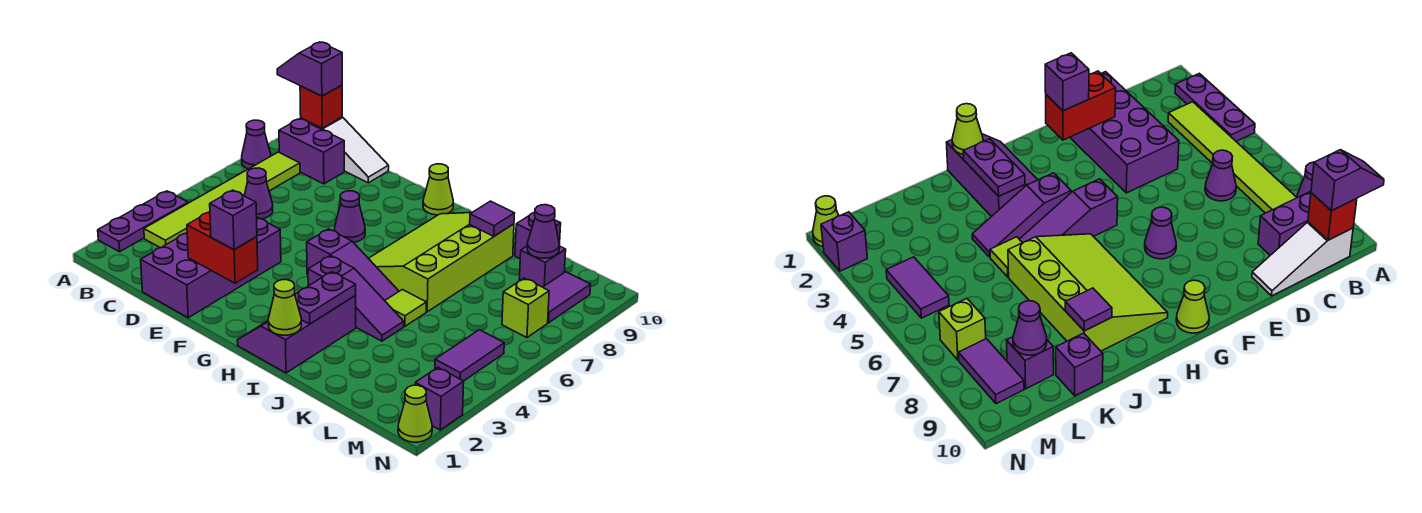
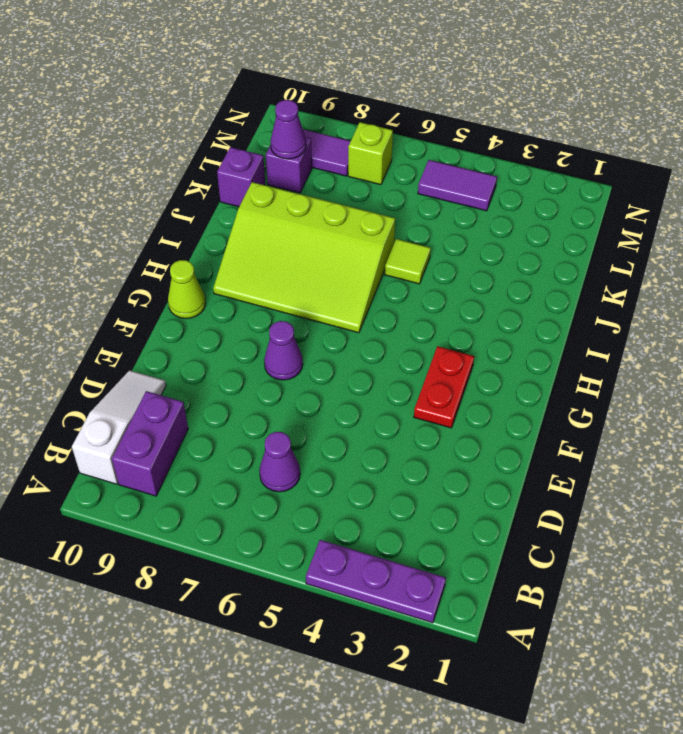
red 1x2 plate [414,346,474,428] -> none
none -> purple 1x1 cone [242,120,271,169]
none -> lime 1x6 tile [144,152,300,248]
none -> purple 2x4 brick [141,217,281,318]

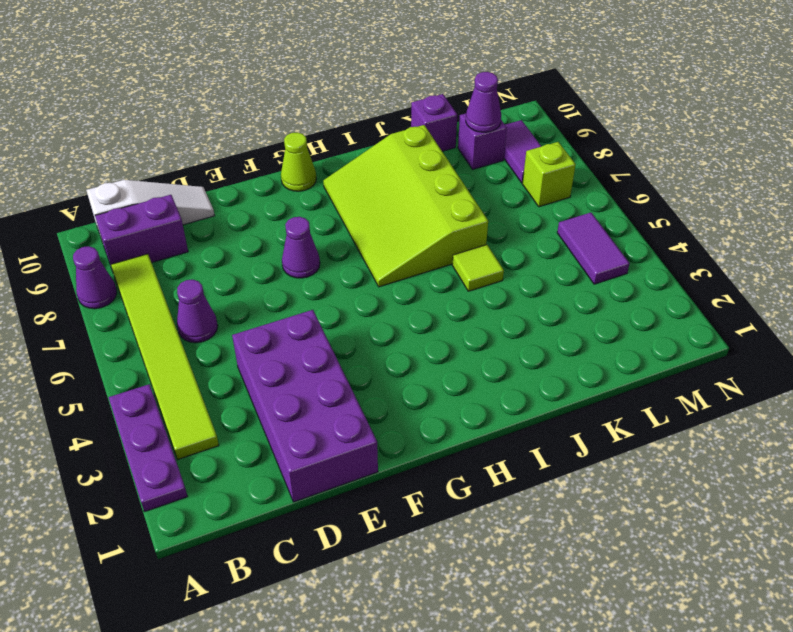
none -> purple 1x3 slope [307,229,399,301]
none -> purple 2x3 slope [237,296,356,373]
none -> purple 1x3 slope [308,256,404,341]

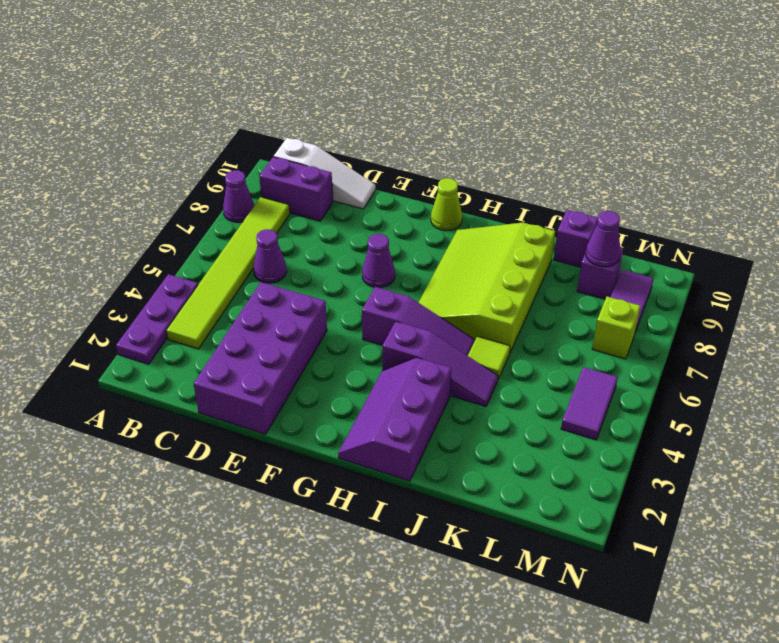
none -> lime 1x1 cone [398,385,432,442]
none -> purple 1x1 brick [415,367,464,430]
none -> red 1x1 brick [300,85,342,128]

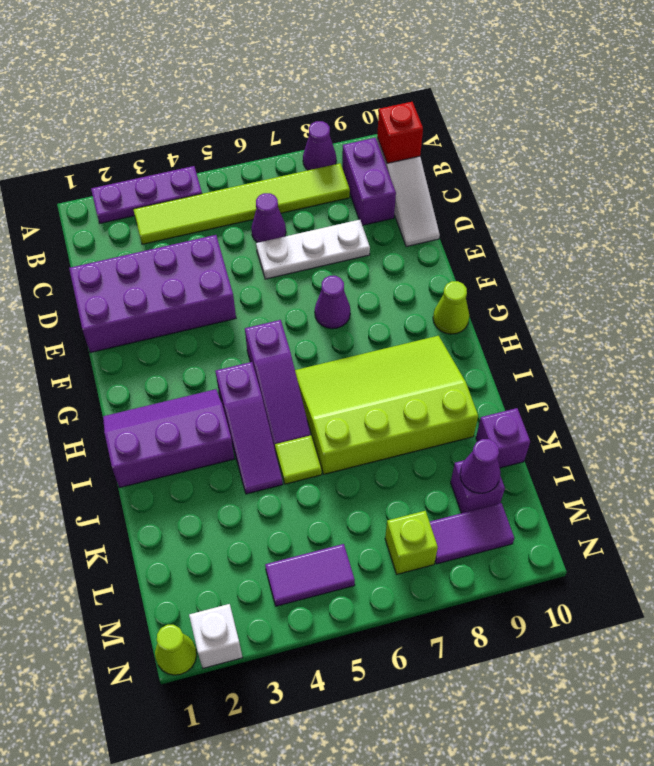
white 1x3 plate [256,220,370,279] -> none
white 1x1 brick [189,604,243,668] -> purple 1x1 brick [415,367,464,430]
none -> red 1x2 brick [187,212,258,283]
none -> lime 1x1 cone [268,280,301,335]
none -> purple 1x2 plate [295,272,356,324]

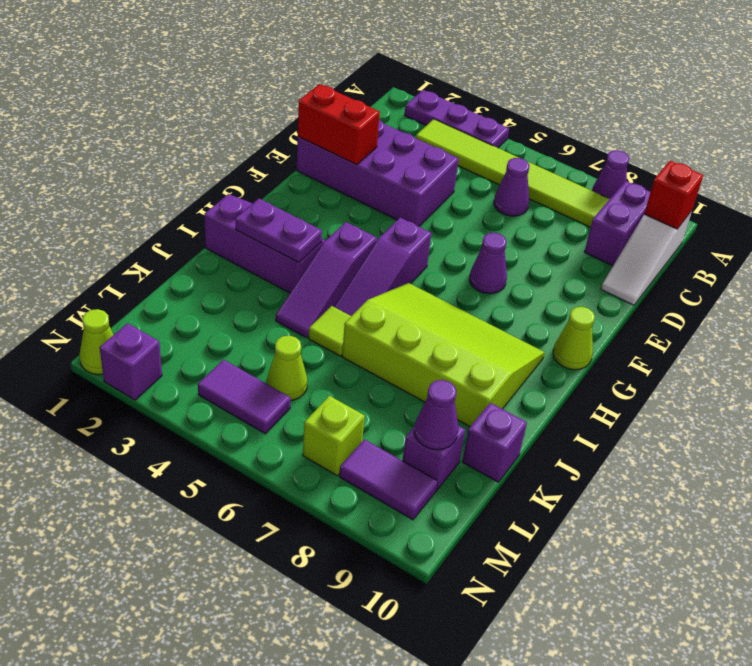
red 1x2 brick [298,84,380,165] -> red 1x2 brick turned to [187,212,258,283]
lime 1x1 cone [267,336,308,400] -> lime 1x1 cone moved to [268,280,301,335]
none -> purple 1x1 tile [470,201,515,236]
none -> purple 1x2 slope [277,42,342,96]
none -> purple 1x1 brick [210,190,257,250]

